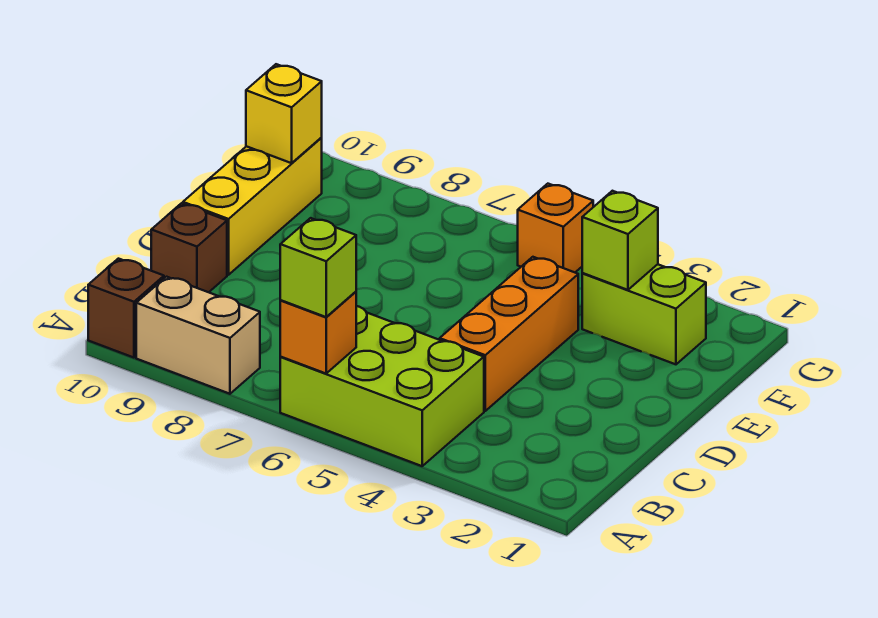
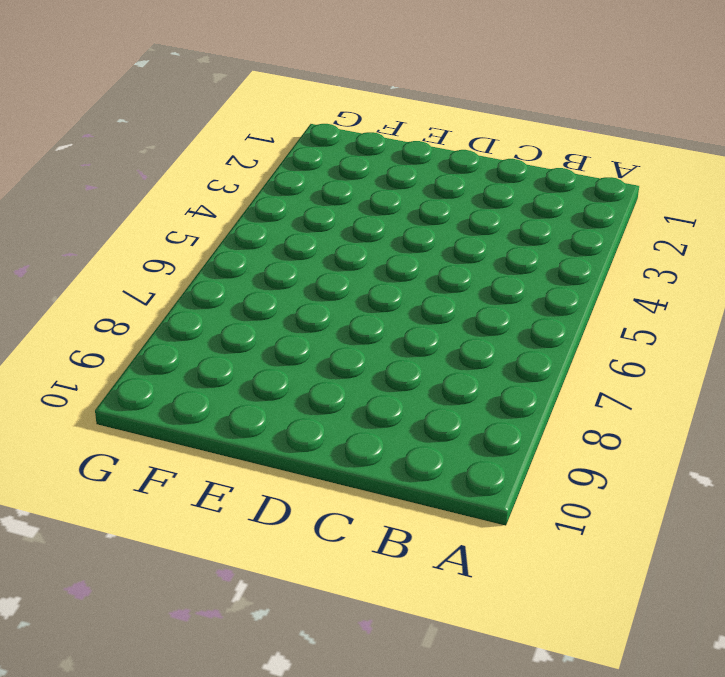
none -> lime 2x3 brick [280,306,484,466]
none -> tan 1x2 brick [136,277,260,394]
none -> brown 1x1 brick [88,259,164,358]

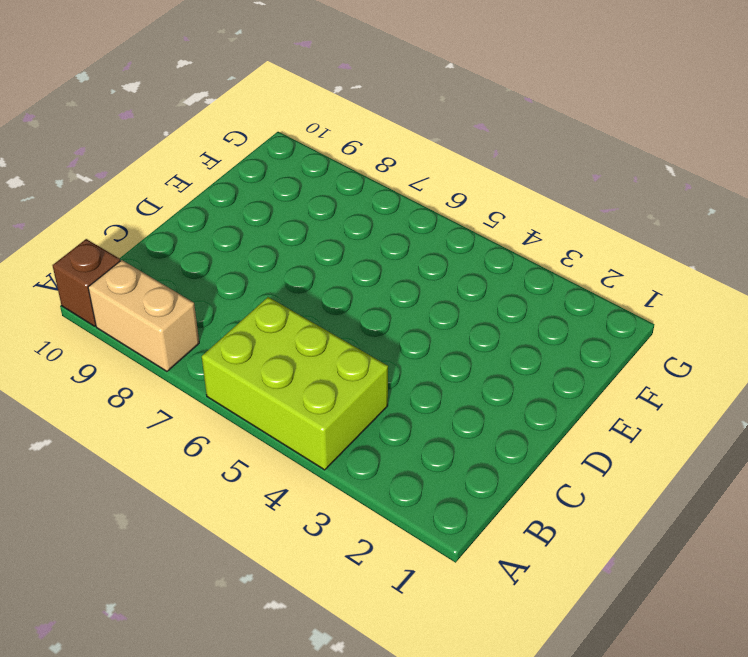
none -> orange 1x3 brick [440,257,578,411]
none -> brown 1x1 brick [151,203,227,292]
none -> yellow 1x3 brick [183,138,322,275]

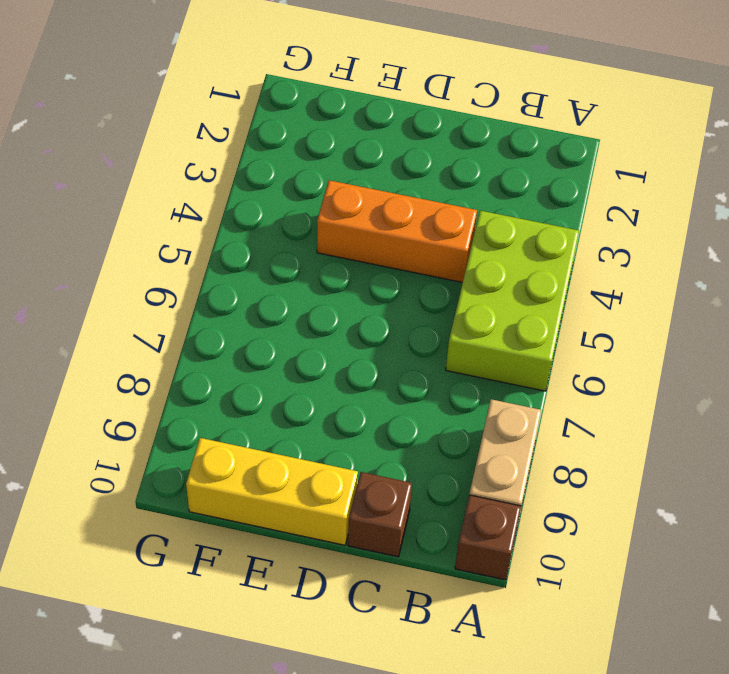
none -> lime 1x2 brick [582,264,706,364]
none -> orange 1x1 brick [518,184,593,272]
none -> orange 1x1 brick [280,292,356,373]

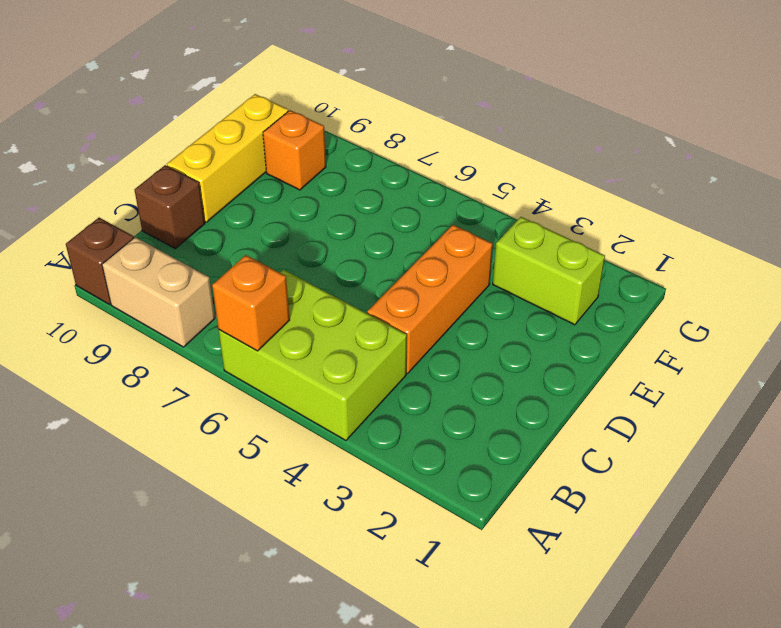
orange 1x1 brick [263,110,326,190] -> orange 1x1 brick moved to [518,184,593,272]
none -> lime 1x1 brick [582,191,658,290]
none -> yellow 1x1 brick [246,64,322,163]
none -> lime 1x1 brick [280,218,356,317]

